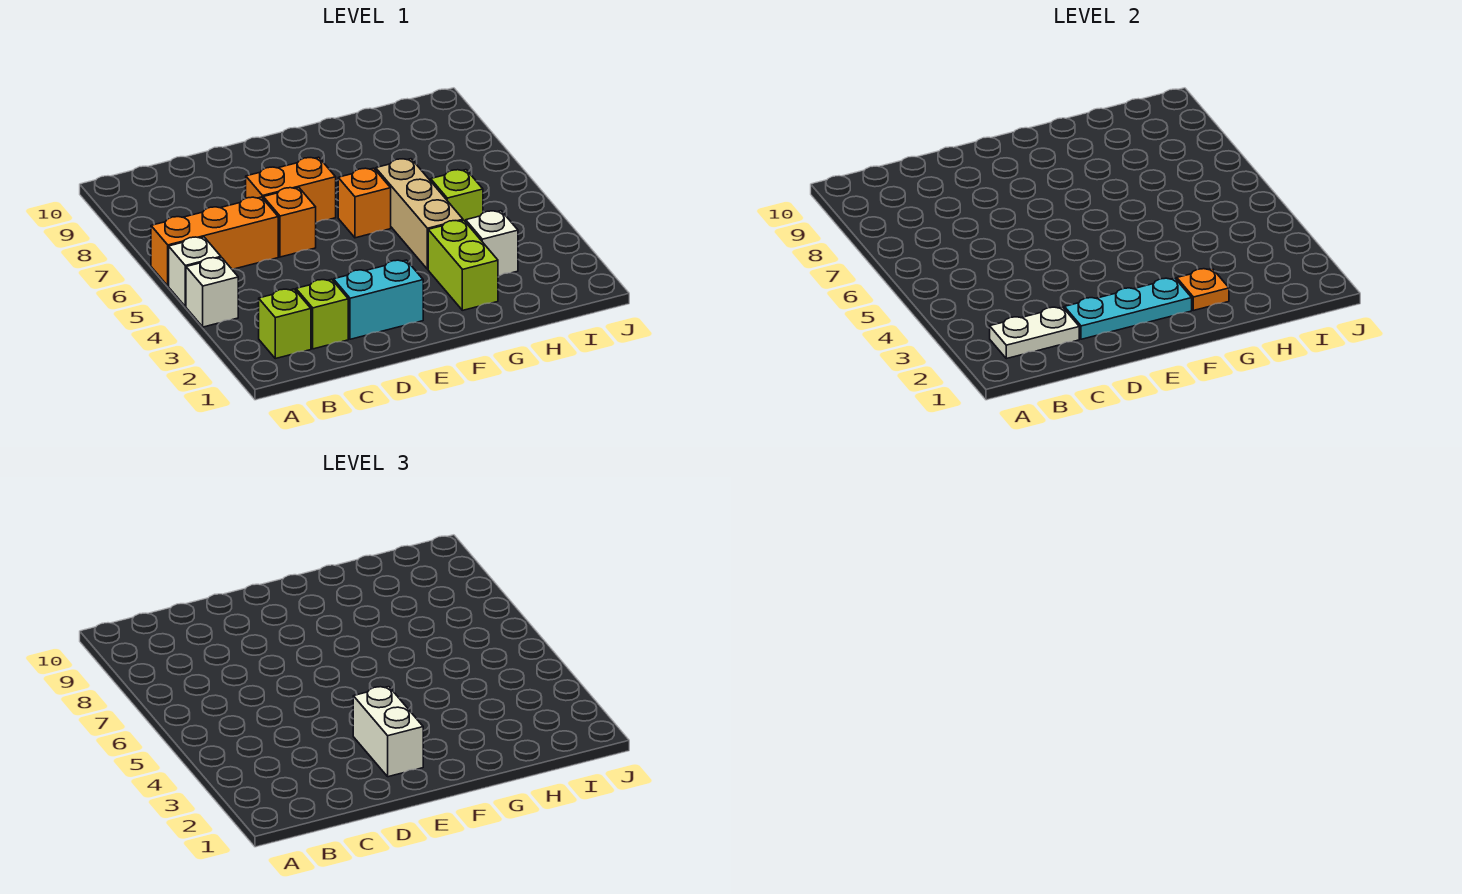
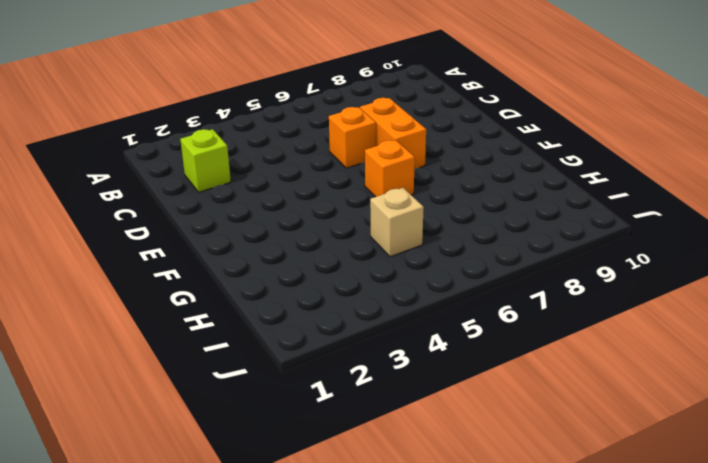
tan 1x1 brick [370,188,424,257] -> lime 1x1 brick [431,170,483,222]
none -> white 1x1 brick [186,258,238,327]
none -> white 1x1 brick [169,237,221,307]
none -> orange 1x3 brick [151,197,278,286]

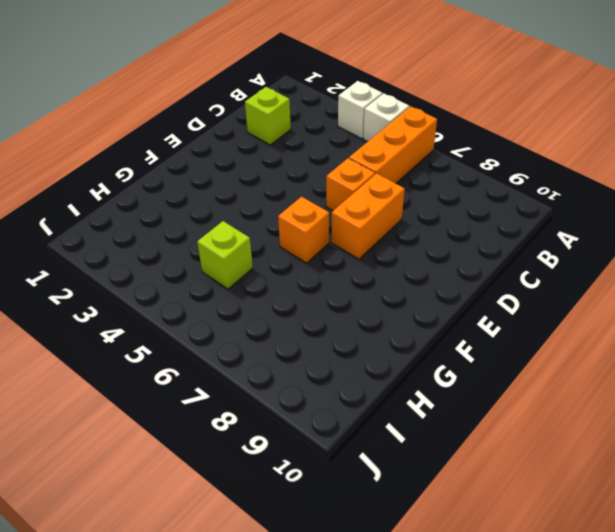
none -> lime 1x1 brick [259,289,311,359]
none -> cyan 1x2 brick [333,260,423,339]
none -> lime 1x2 brick [428,220,498,310]

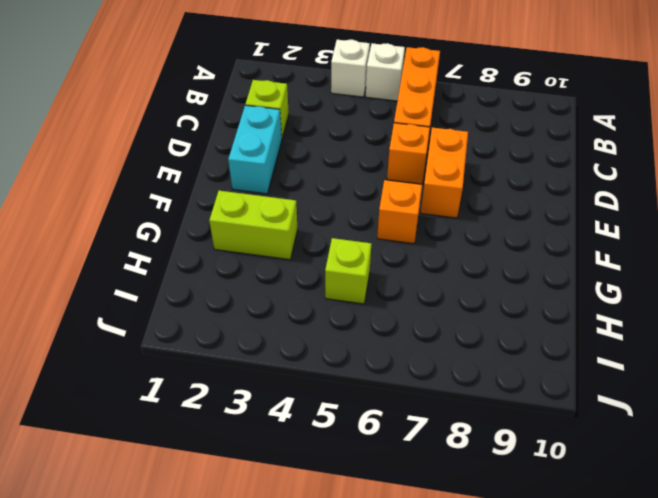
none -> lime 1x1 brick [259,289,311,359]
none -> tan 1x3 brick [376,159,463,269]
none -> white 1x1 brick [466,211,518,276]

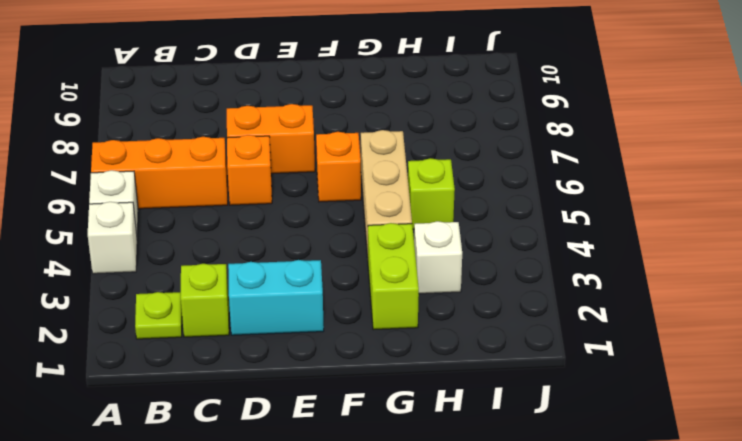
lime 1x1 plate [135,292,182,339] -> lime 1x1 brick [259,289,311,359]
none -> white 1x2 plate [990,307,1079,359]
none -> cyan 1x3 plate [1064,278,1192,339]
none -> orange 1x1 plate [1177,269,1229,310]

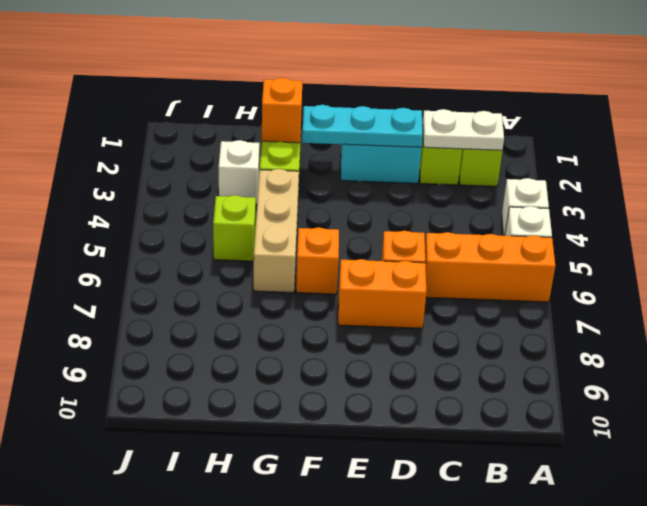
orange 1x1 brick [262,78,302,143] -> orange 1x1 plate [1177,269,1229,310]
none -> white 1x2 brick [353,687,423,777]

